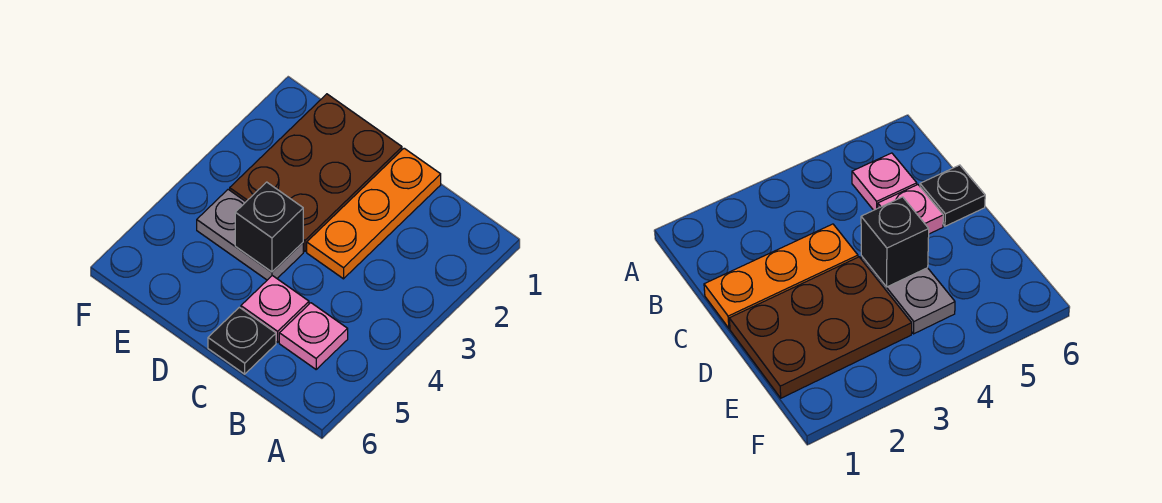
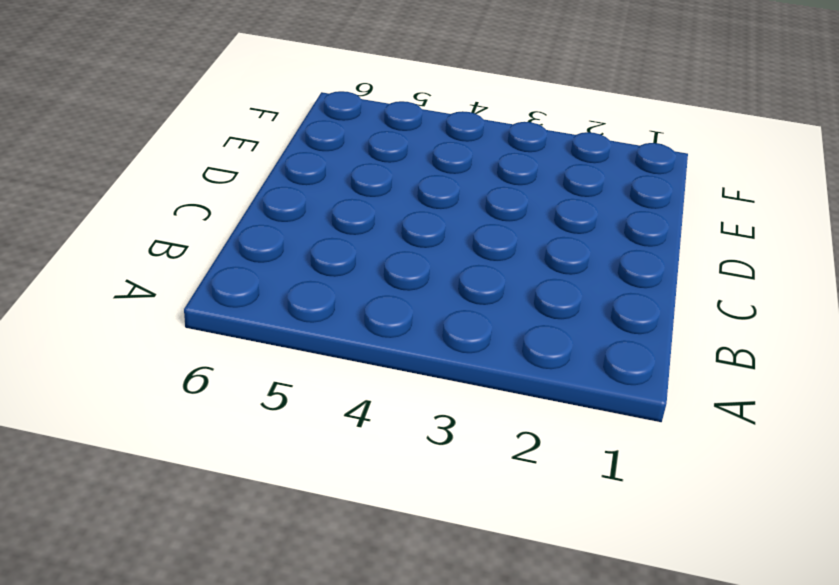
none -> pink 1x1 plate [279,303,348,369]
none -> orange 1x3 plate [307,148,441,279]

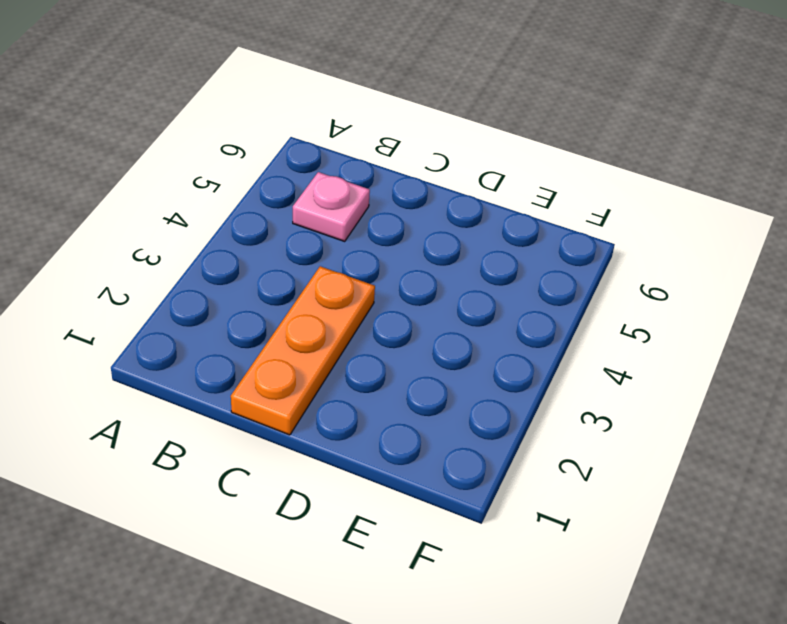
none -> pink 1x1 plate [241,276,309,342]
none -> black 1x1 plate [208,307,276,374]

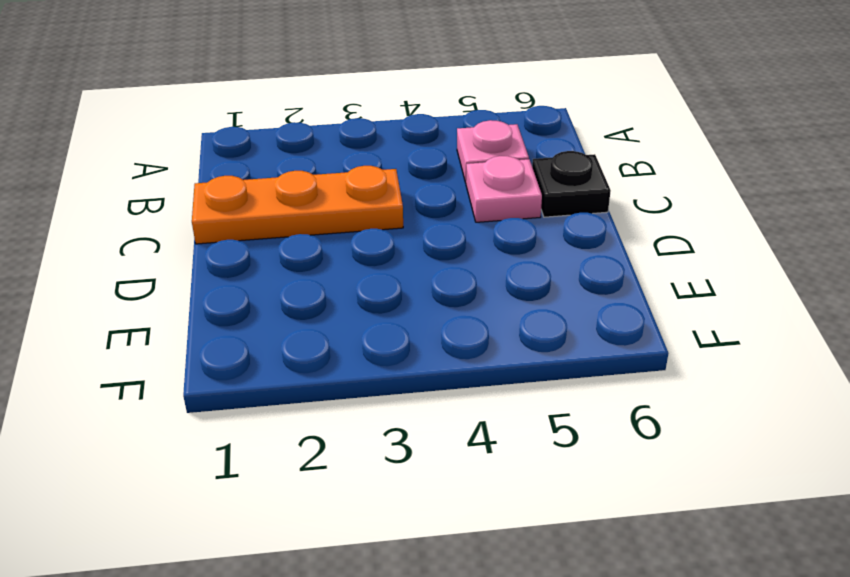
none -> brown 2x3 plate [230,94,402,252]
none -> grey 1x2 plate [197,189,303,280]

